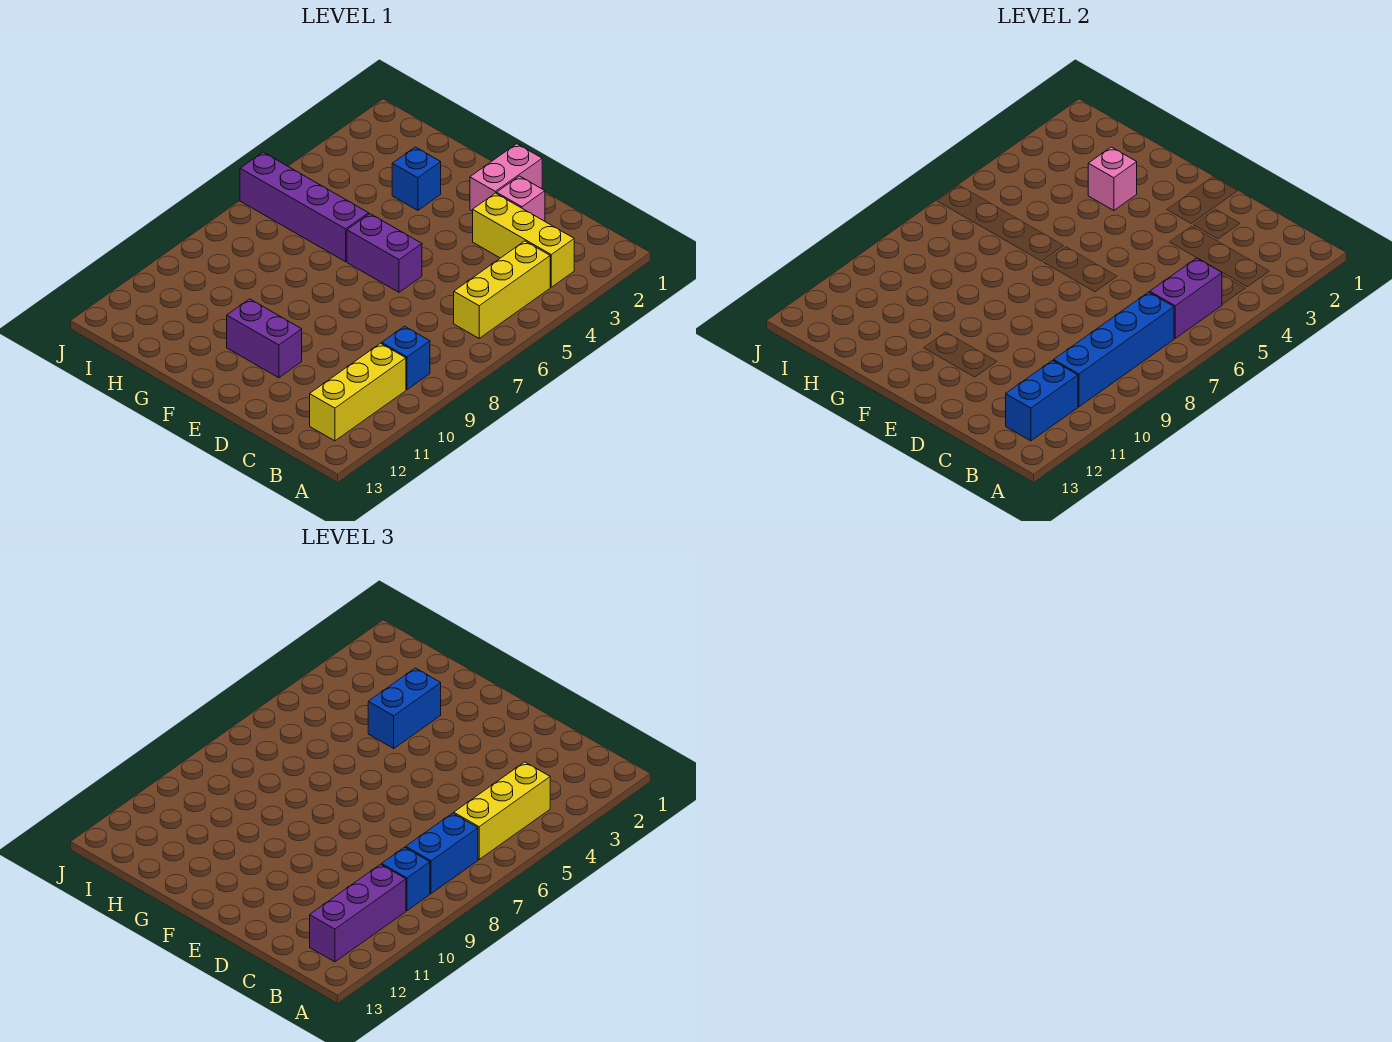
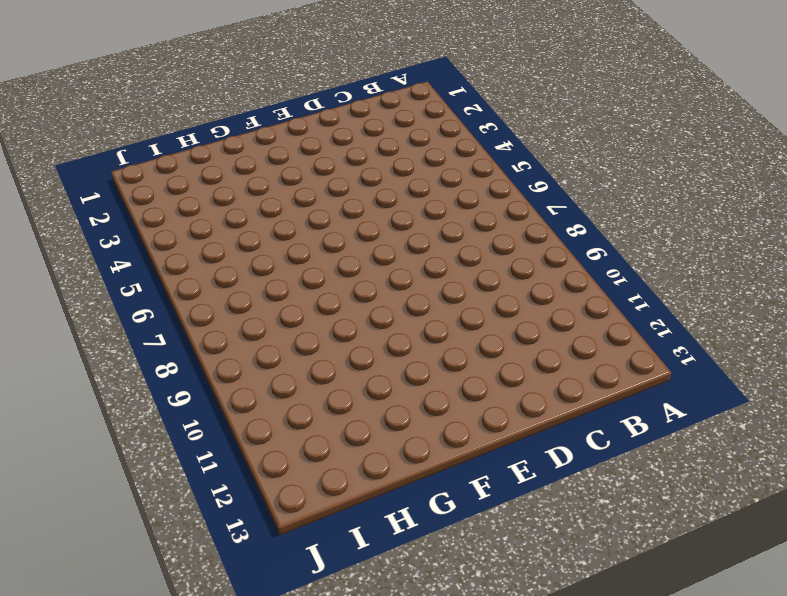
none -> yellow 1x3 brick [473,193,574,287]
none -> yellow 1x3 brick [454,241,550,338]
none -> blue 1x1 brick [382,326,430,390]

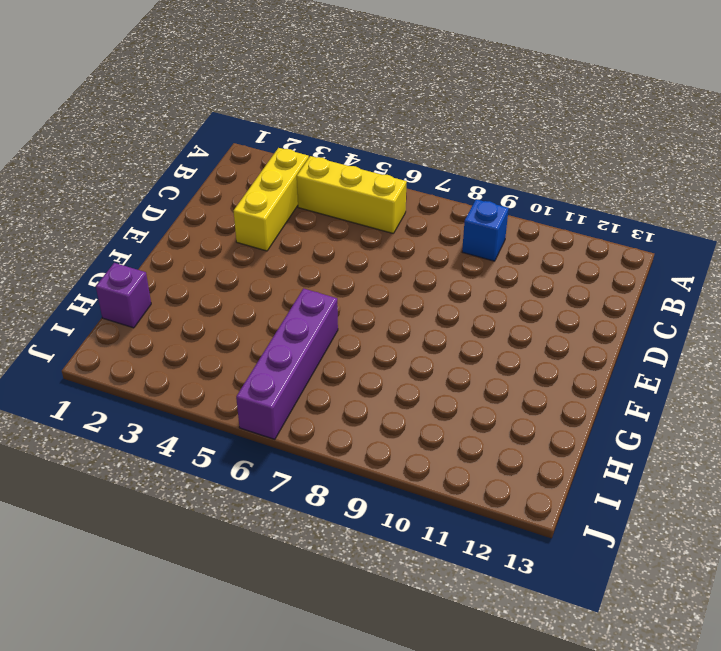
purple 1x1 brick [96,263,151,328] -> none
none -> yellow 1x3 brick [310,343,406,441]
none -> pink 1x1 brick [497,176,545,221]
none -> pink 1x2 brick [470,144,542,211]

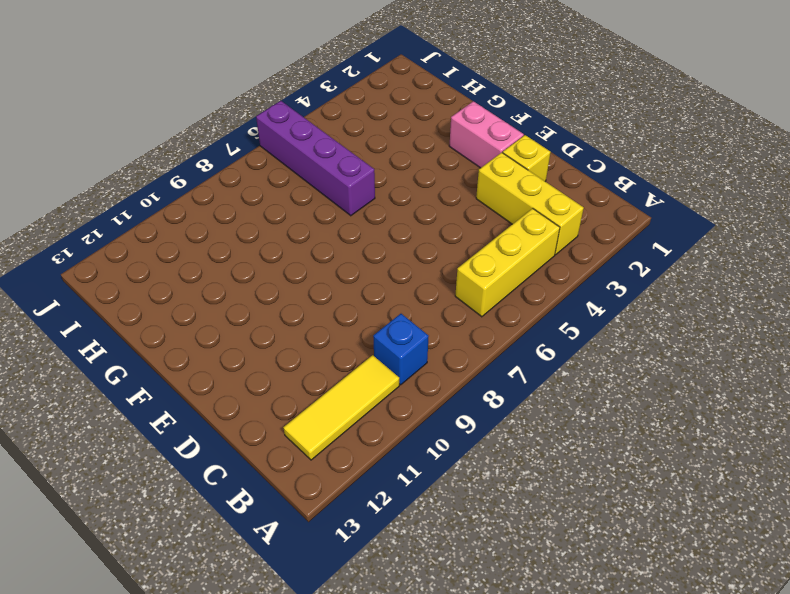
yellow 1x3 tile [283,355,399,460] -> yellow 1x3 brick [310,343,406,441]
yellow 1x1 brick [503,135,551,181] -> pink 1x1 brick [497,176,545,221]
pink 1x2 brick [449,101,524,168] -> pink 1x2 brick turned to [470,144,542,211]
none -> purple 1x2 brick [347,214,422,292]
none -> purple 1x2 brick [227,299,302,378]
none -> blue 1x1 brick [392,147,441,210]

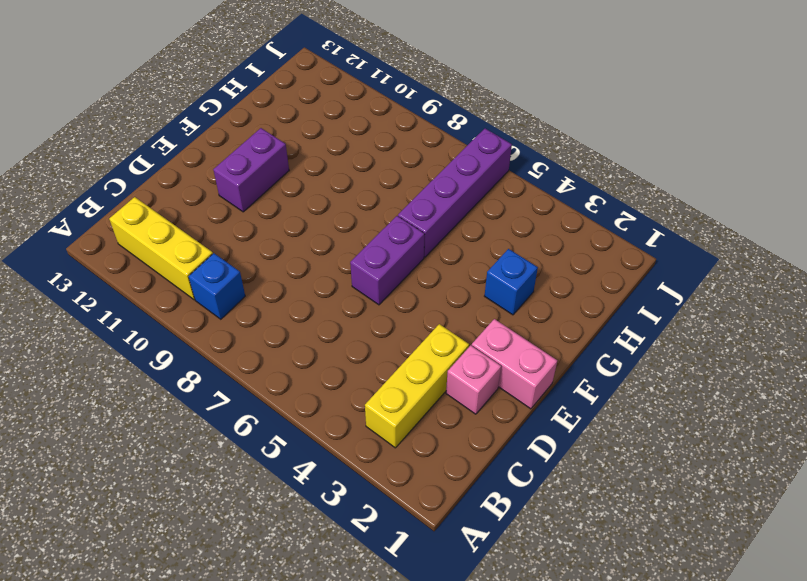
none -> yellow 1x3 brick [454,241,550,338]
none -> purple 1x2 brick [1150,258,1222,338]
none -> blue 1x4 brick [1054,292,1174,407]

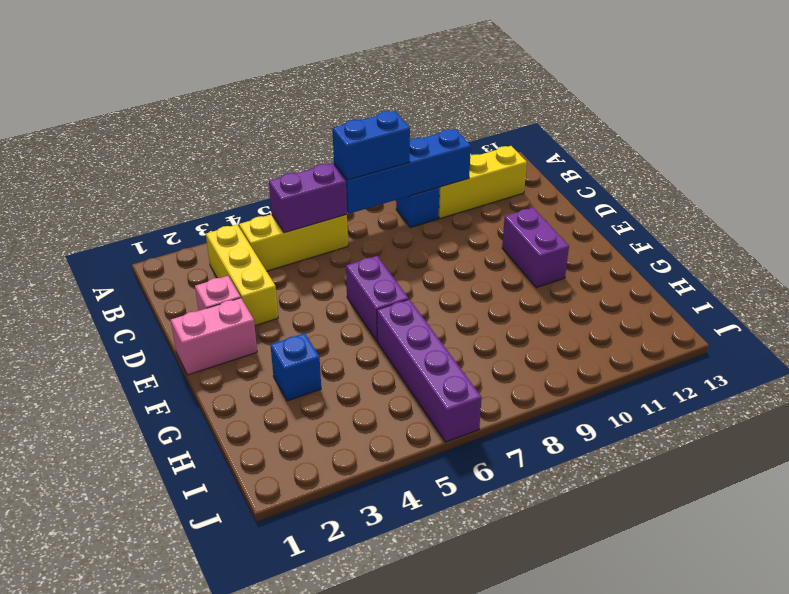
none -> blue 1x2 brick [1006,361,1078,441]
none -> pink 1x1 brick [1088,147,1137,210]
none -> yellow 1x3 brick [454,762,550,859]

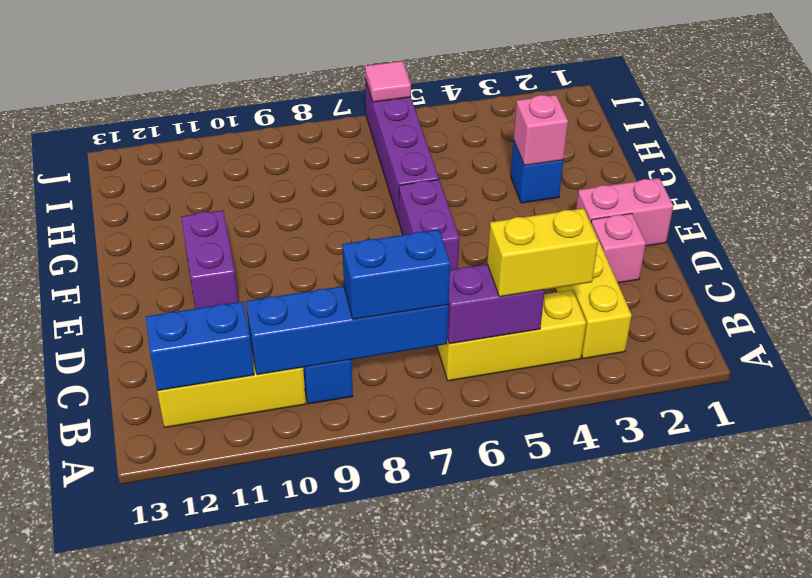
yellow 1x2 brick [487,208,598,297] -> yellow 1x3 brick [454,762,550,859]
pink 1x1 tile [365,61,411,102] -> none
none -> blue 1x1 brick [382,847,430,911]
none -> purple 1x3 brick [310,864,406,962]
none -> blue 1x2 brick [368,668,441,748]

